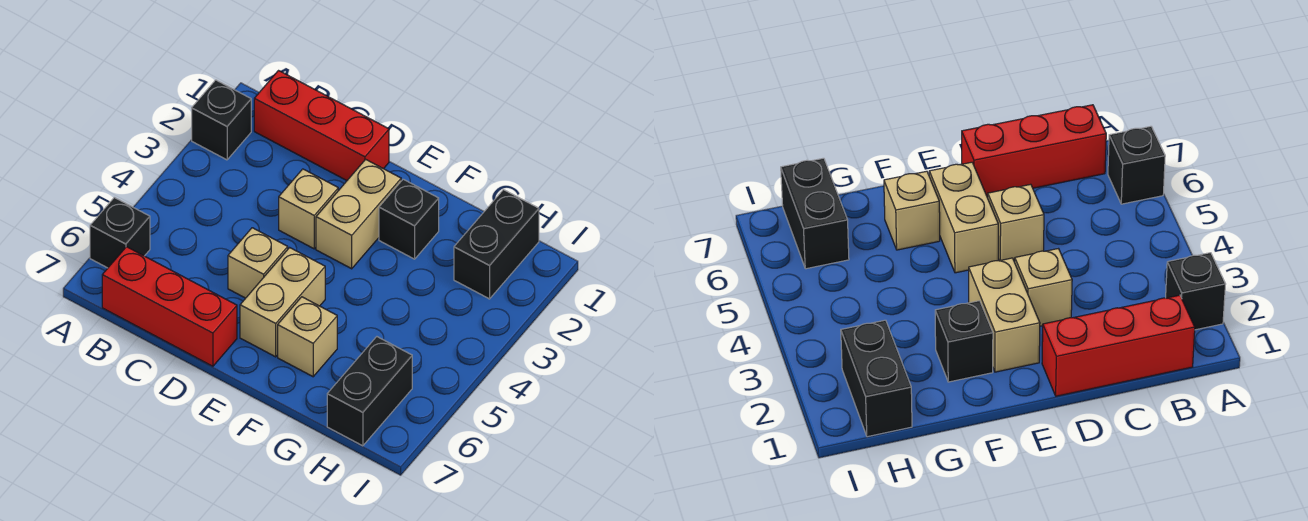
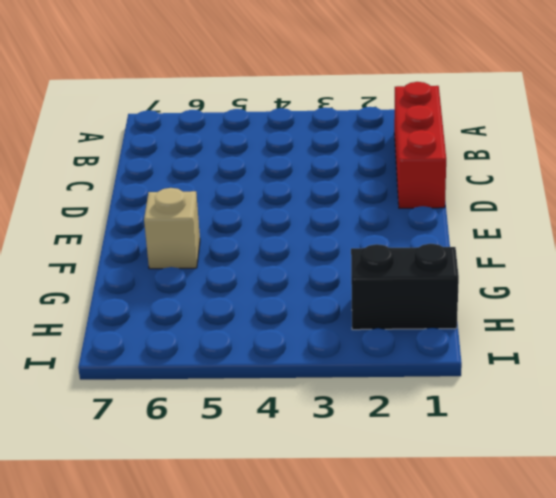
none -> black 1x1 brick [192,80,251,160]
none -> black 1x1 brick [90,197,150,268]
none -> red 1x3 brick [102,247,237,366]

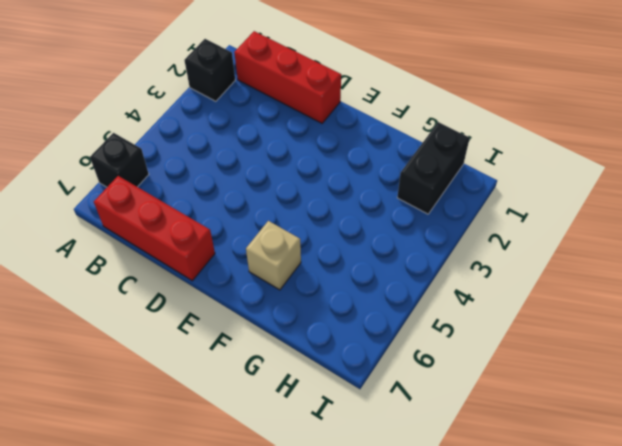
none -> tan 1x1 brick [279,169,338,249]
none -> tan 1x1 brick [228,228,288,298]
none -> tan 1x2 brick [316,159,401,269]

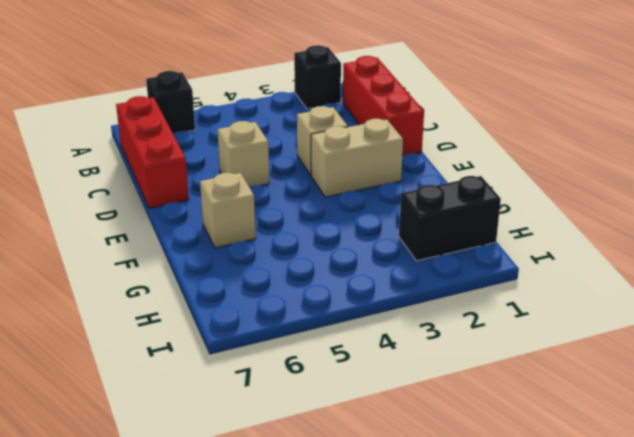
none -> tan 1x2 brick [240,248,325,357]
none -> black 1x1 brick [379,179,439,259]
none -> black 1x2 brick [327,337,412,446]

